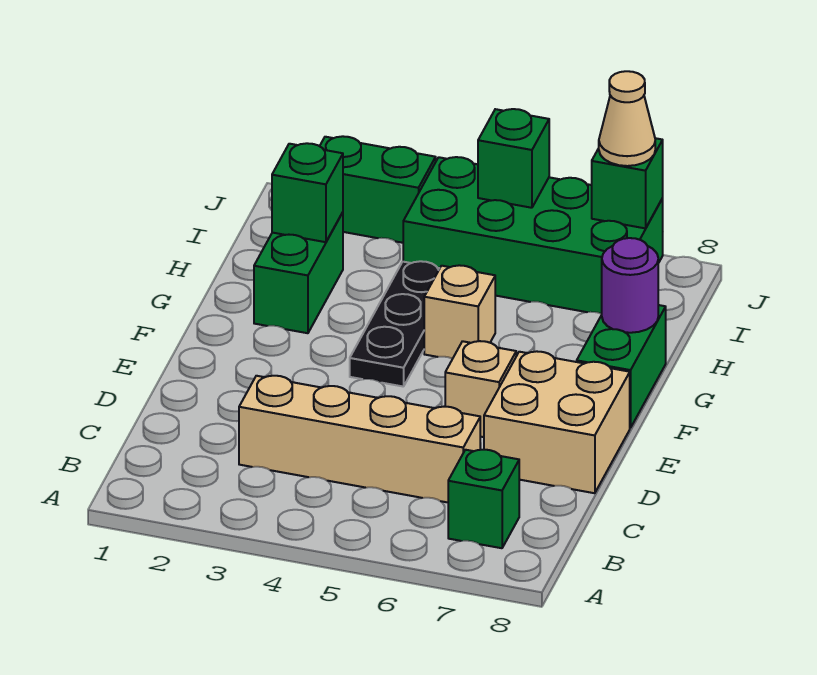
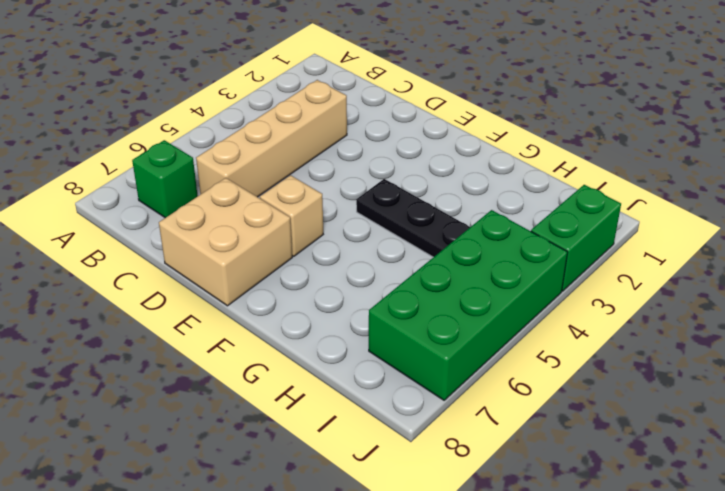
none -> green 1x2 brick [577,305,666,428]
none -> green 1x2 brick [254,212,343,333]
none -> tan 1x1 brick [424,265,495,359]

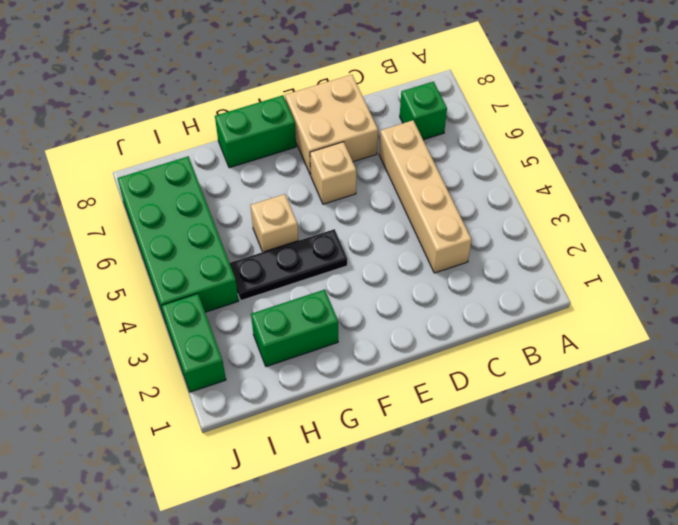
none -> purple 1x1 round brick [602,238,658,333]
none -> green 1x1 brick [272,143,343,242]
none -> green 1x1 brick [478,109,549,208]

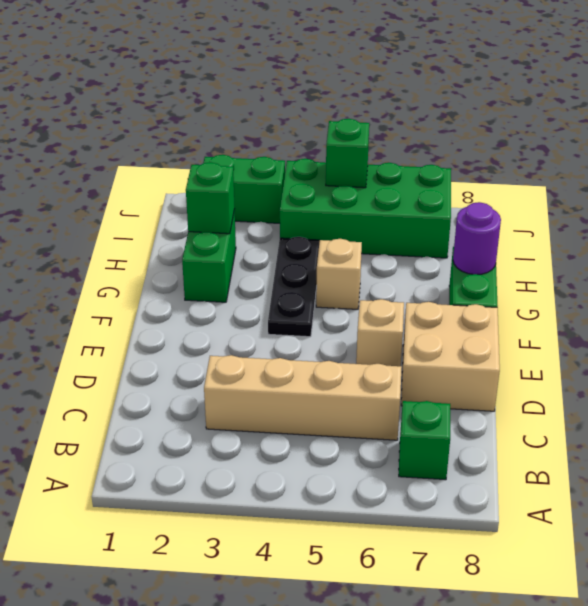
none -> green 1x1 brick [592,138,663,228]
none -> tan 1x1 cone [599,71,655,166]

